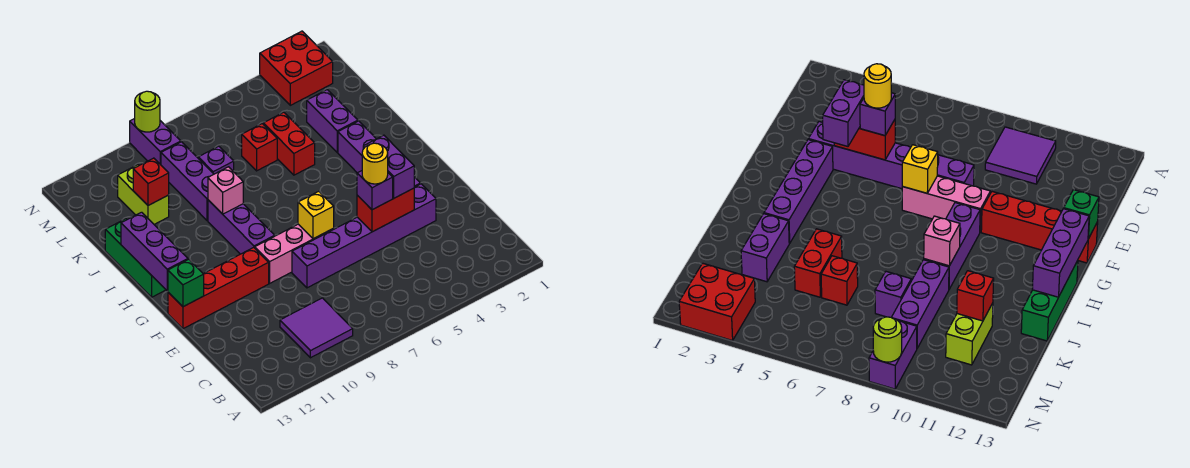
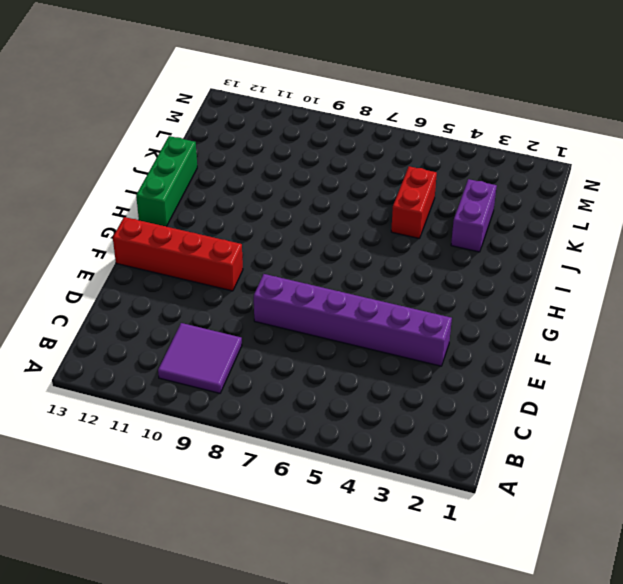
none -> purple 1x4 brick [338,121,420,187]
none -> pink 1x3 brick [255,224,334,283]
none -> purple 1x3 brick [208,200,275,254]

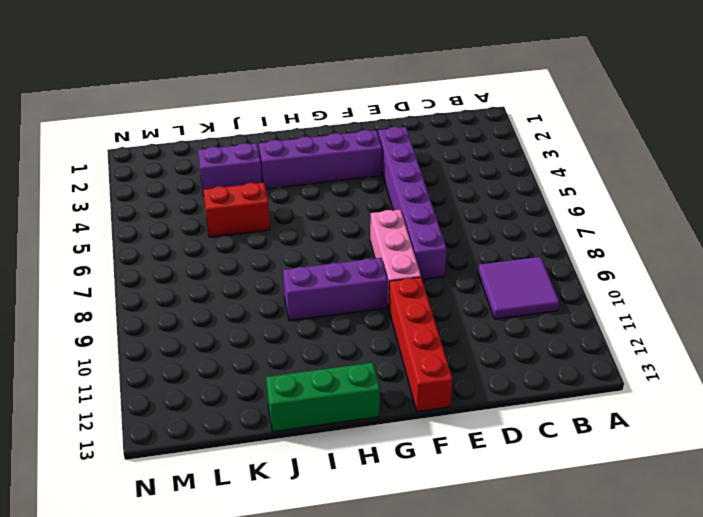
none -> purple 1x3 brick [161,142,214,221]
none -> red 1x1 brick [242,124,277,171]
none -> purple 1x1 brick [198,146,234,174]

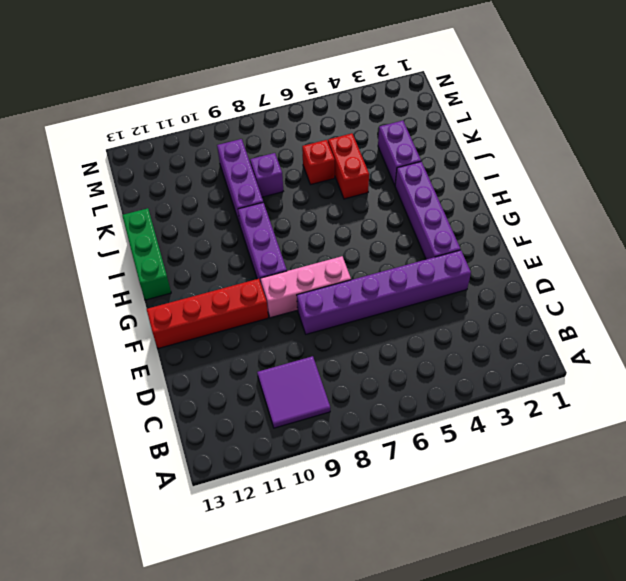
none -> lime 1x2 brick [118,165,169,224]
none -> red 2x2 brick [260,31,333,105]
none -> purple 1x2 brick [130,119,181,165]

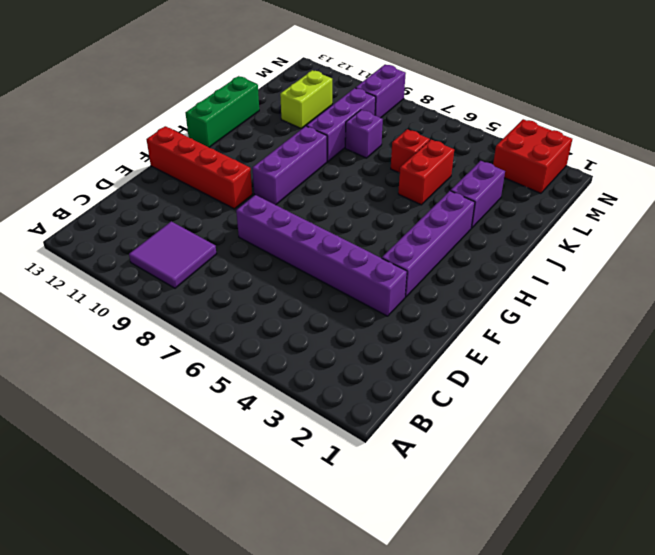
none -> pink 1x3 brick [255,224,334,283]
none -> red 1x2 brick [357,188,414,232]
none -> yellow 1x1 brick [298,191,334,239]

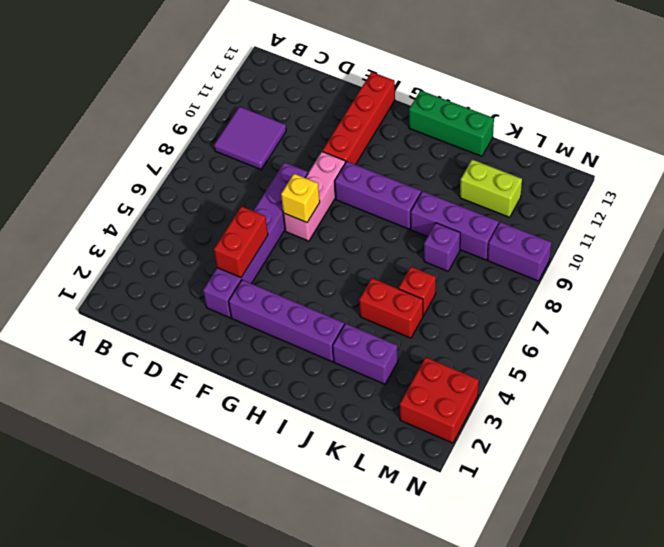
none -> green 1x1 brick [168,259,204,307]
none -> purple 1x3 brick [121,212,188,291]
none -> pink 1x1 brick [208,167,243,214]

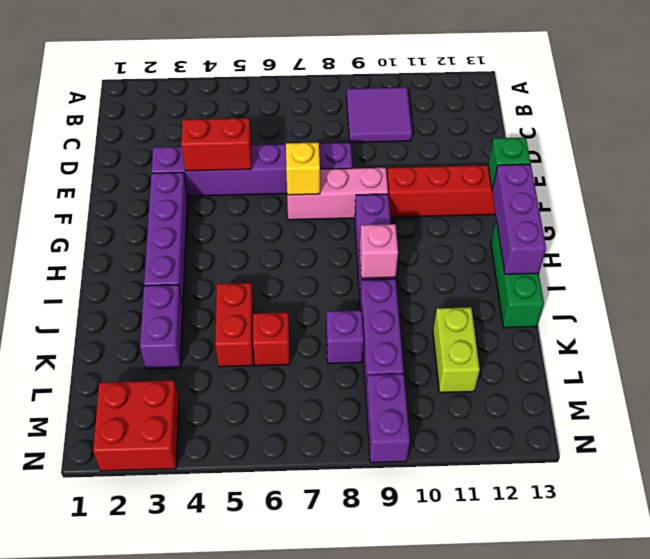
none -> red 1x1 brick [133,158,169,205]
none -> lime 1x1 round brick [135,91,160,132]
none -> purple 1x2 brick [363,135,414,198]

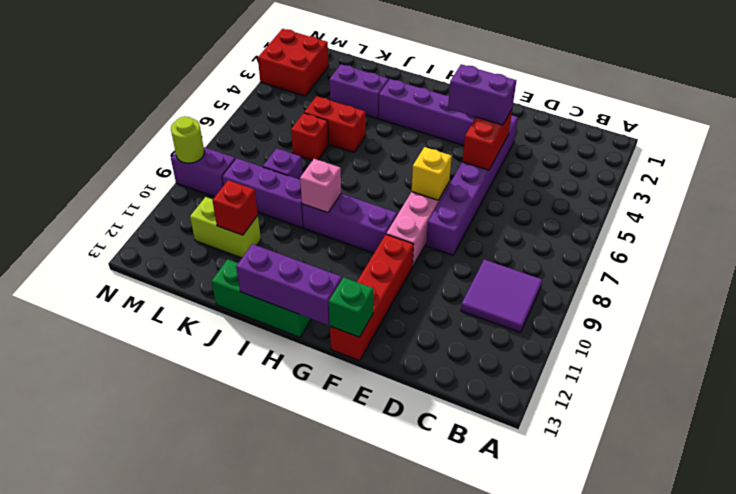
none -> purple 1x1 brick [357,171,393,210]
none -> yellow 1x1 round brick [362,143,388,184]

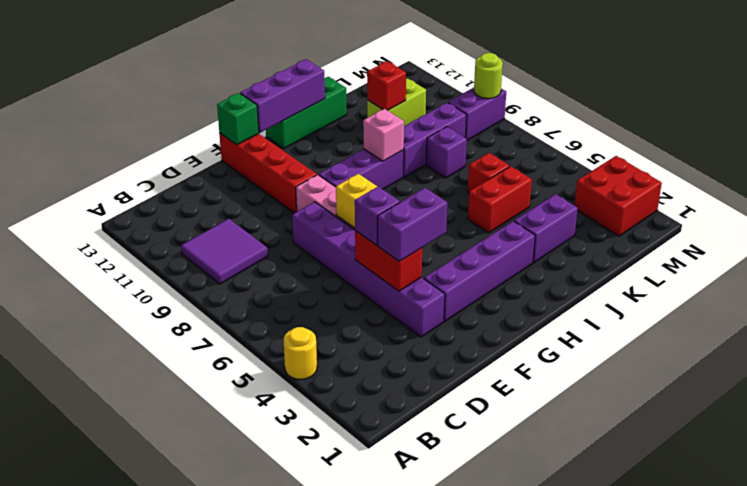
yellow 1x1 round brick [283,327,317,379] -> yellow 1x1 round brick moved to [362,143,388,184]

